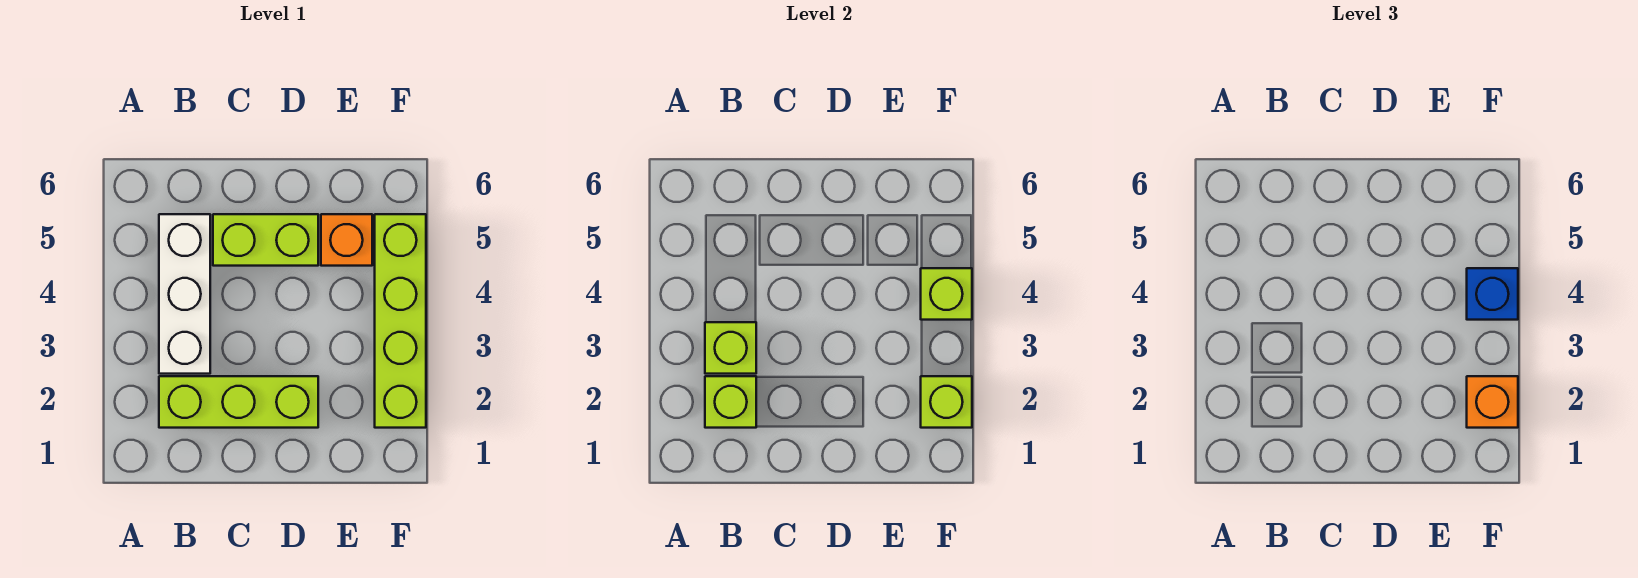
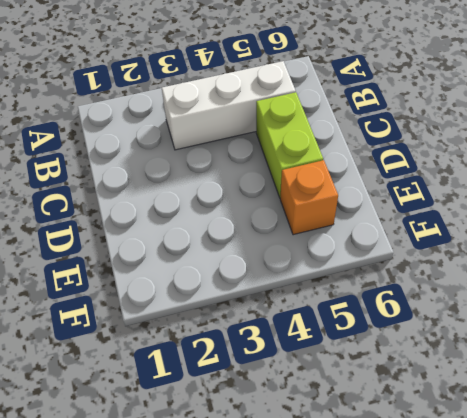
none -> lime 1x3 brick [159,376,318,428]
none -> lime 1x4 brick [375,214,426,428]

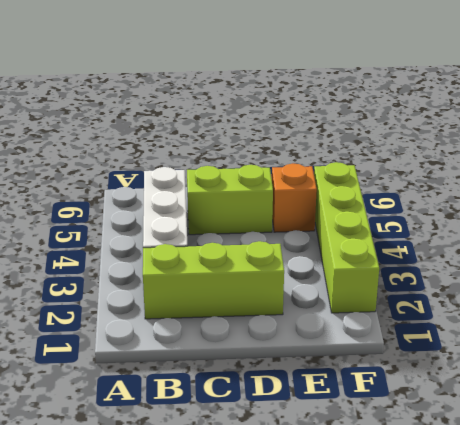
none -> lime 1x1 brick [705,376,756,428]
none -> lime 1x1 brick [705,322,756,374]

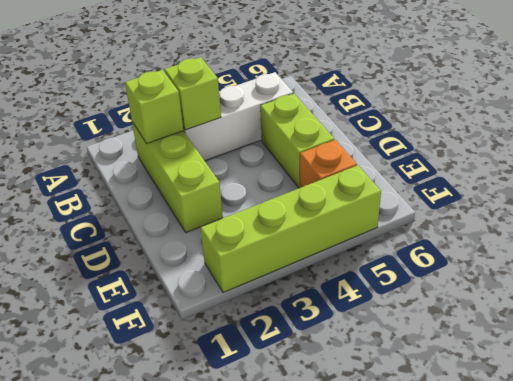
none -> lime 1x1 brick [921,376,972,428]
none -> lime 1x1 brick [921,268,972,320]

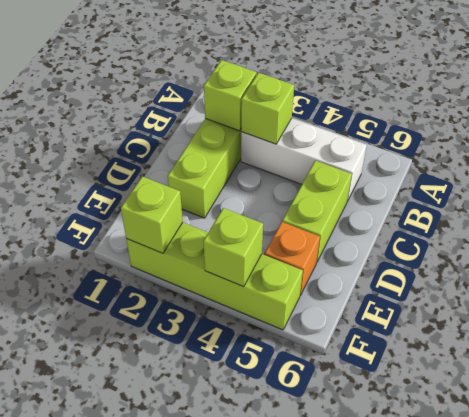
none -> orange 1x1 brick [1467,376,1518,428]
none -> blue 1x1 brick [1467,268,1518,320]

